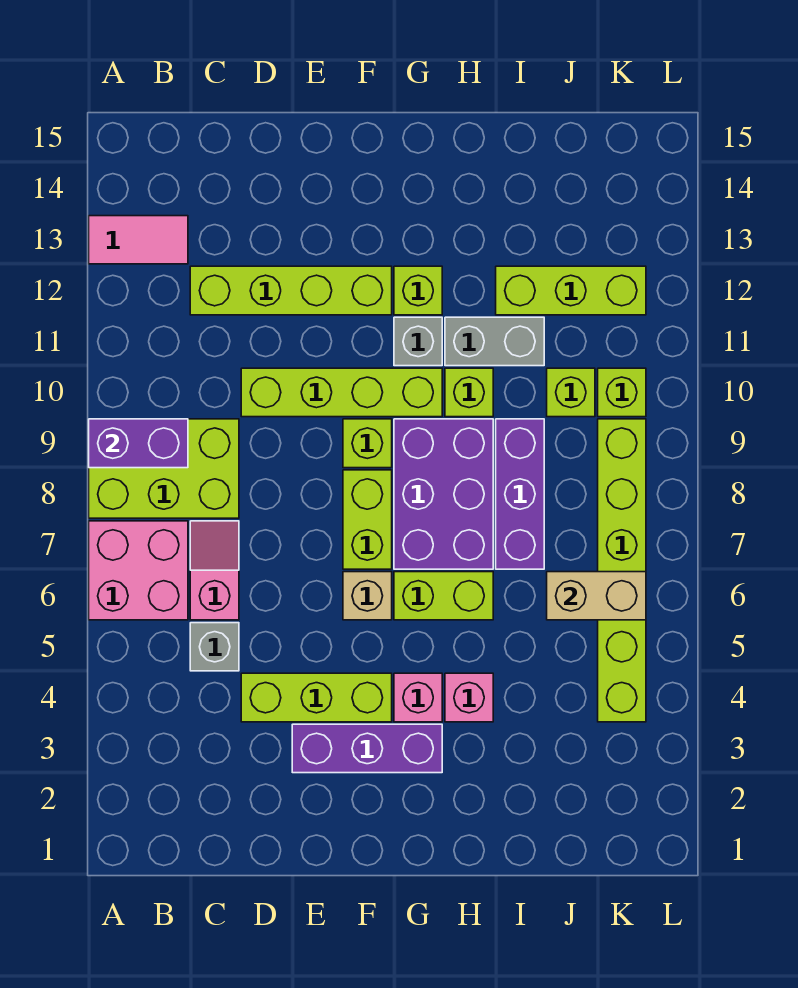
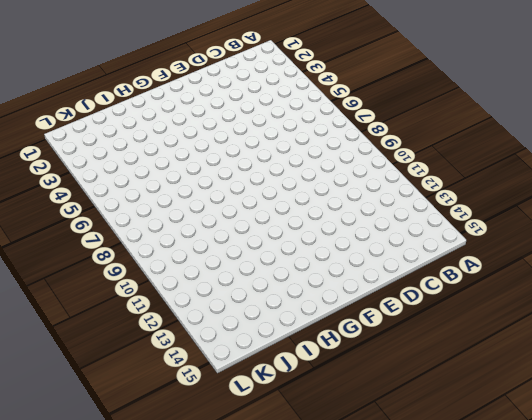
none -> pink 2x2 brick [89,521,188,620]
none -> lime 2x3 brick [89,419,239,518]
none -> pink 1x2 tile [89,216,188,264]

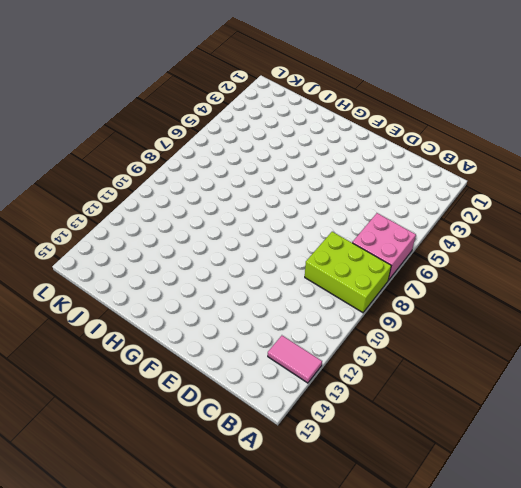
none -> grey 1x1 brick [190,623,239,671]
none -> pink 1x2 slope [190,521,239,620]
none -> lime 1x4 brick [190,266,392,315]

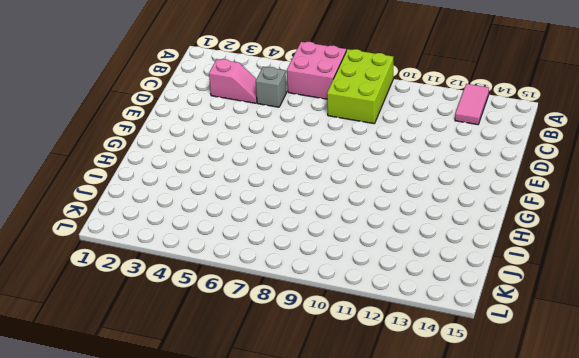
pink 1x2 slope [209,59,257,103] -> pink 1x2 slope moved to [190,521,239,620]
none -> lime 1x4 brick [190,266,392,315]
none -> lime 1x3 brick [241,673,392,722]
none -> lime 1x4 brick [241,368,442,417]

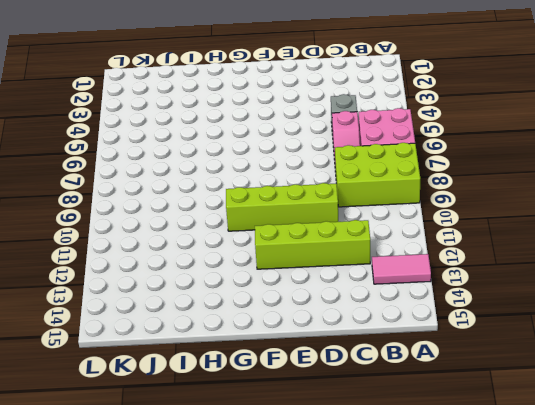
none -> lime 1x3 brick [241,673,392,722]
none -> purple 1x3 brick [292,724,442,773]
none -> tan 1x1 brick [343,572,392,620]

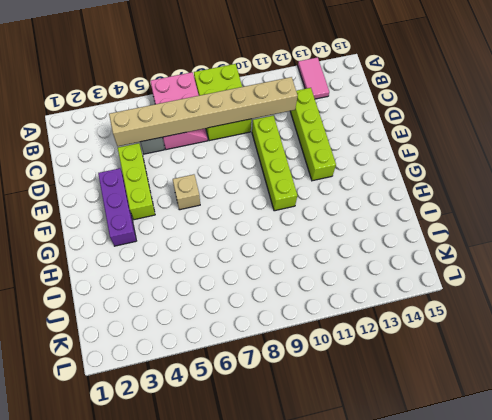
tan 1x8 brick [109,77,298,146] -> none
none -> lime 1x2 brick [343,470,392,569]
none -> lime 1x1 brick [343,419,392,468]
none -> pink 1x1 brick [394,673,442,722]

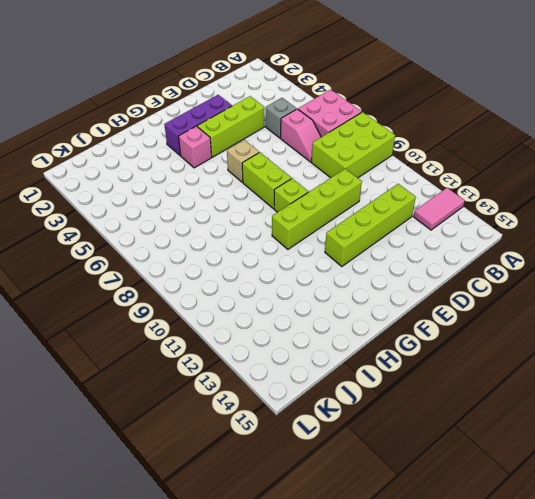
none -> lime 1x2 brick [394,572,493,620]
none -> purple 2x3 brick [394,419,493,569]
none -> grey 1x1 brick [394,317,442,366]

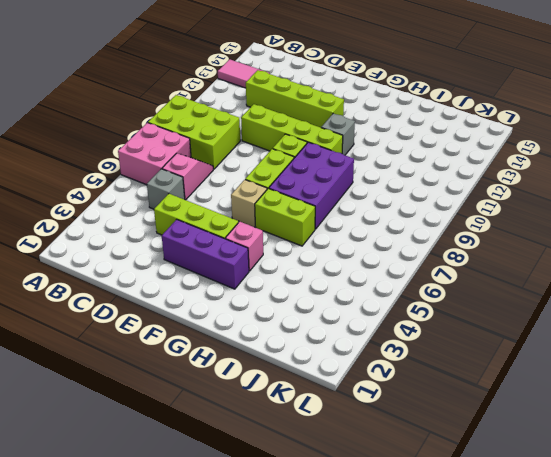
none -> lime 1x1 brick [394,266,442,315]
none -> pink 1x1 brick [445,673,493,722]
none -> lime 1x1 brick [445,368,493,417]

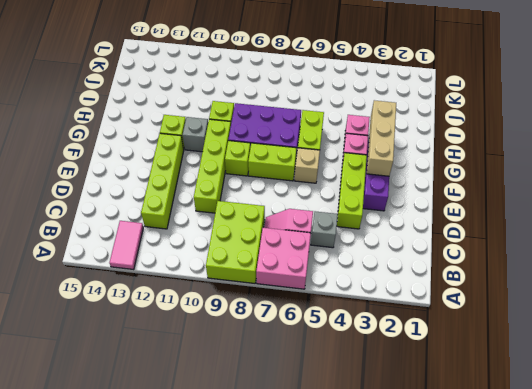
tan 1x3 brick [367,100,396,176] -> none
none -> grey 1x2 brick [445,317,544,366]
none -> purple 1x3 brick [496,419,544,569]
none -> lime 1x3 brick [496,266,646,315]

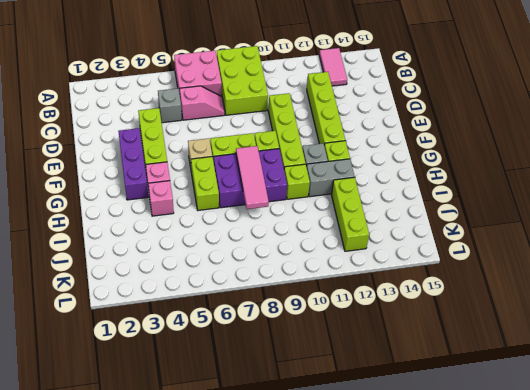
pink 1x3 tile [236,146,269,209] -> none
grey 1x2 brick [307,159,355,197] -> grey 1x2 brick turned to [445,317,544,366]
none -> purple 1x3 brick [496,419,544,569]
none -> lime 1x1 brick [547,368,595,417]
none -> lime 1x6 brick [598,419,646,722]

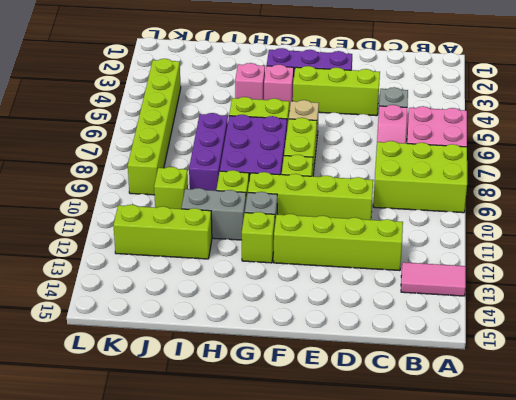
none -> lime 1x1 brick [598,368,646,417]
none -> purple 1x2 brick [89,419,188,468]
none -> tan 1x2 brick [547,572,646,620]

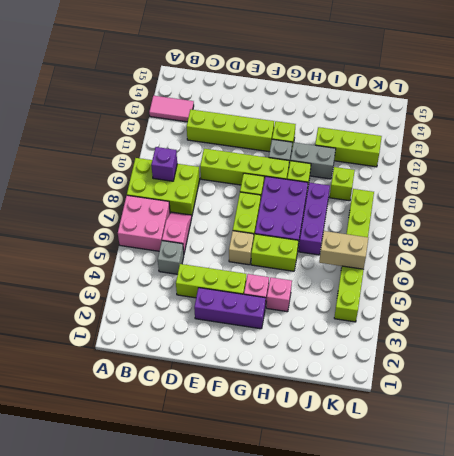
purple 1x1 brick [151,147,177,181] -> purple 1x2 brick [89,419,188,468]
none -> lime 1x1 brick [598,368,646,417]

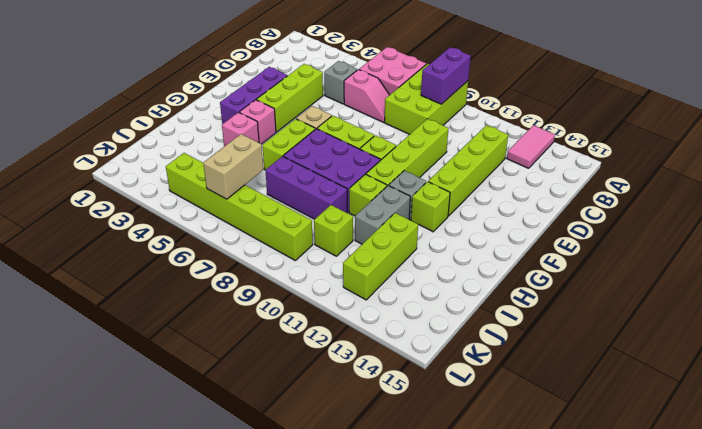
none -> lime 1x1 brick [598,368,646,417]

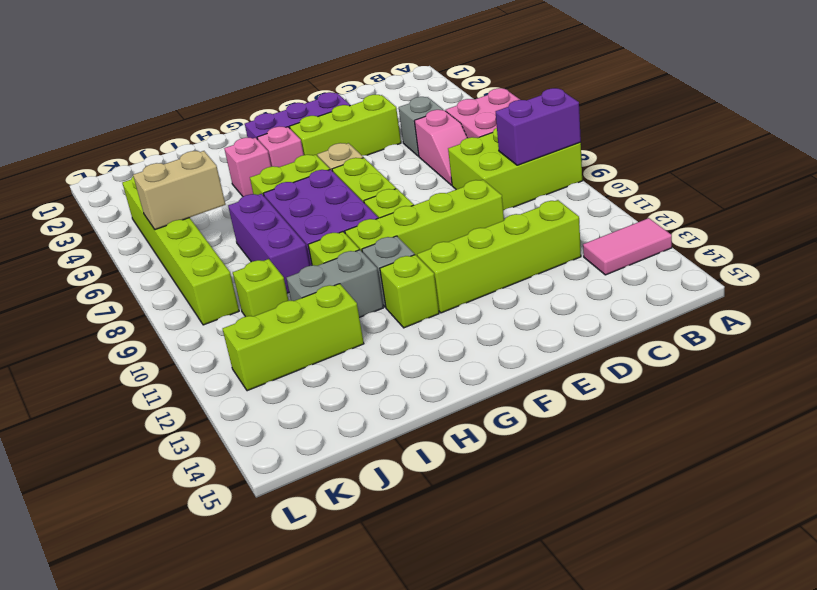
none -> lime 1x1 brick [598,368,646,417]

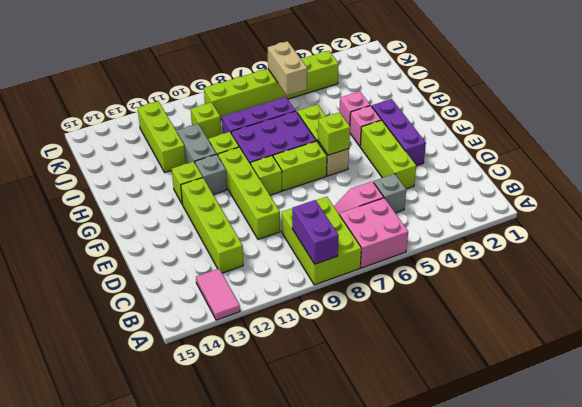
lime 1x1 brick [318,112,350,155] -> lime 1x1 brick moved to [598,368,646,417]

